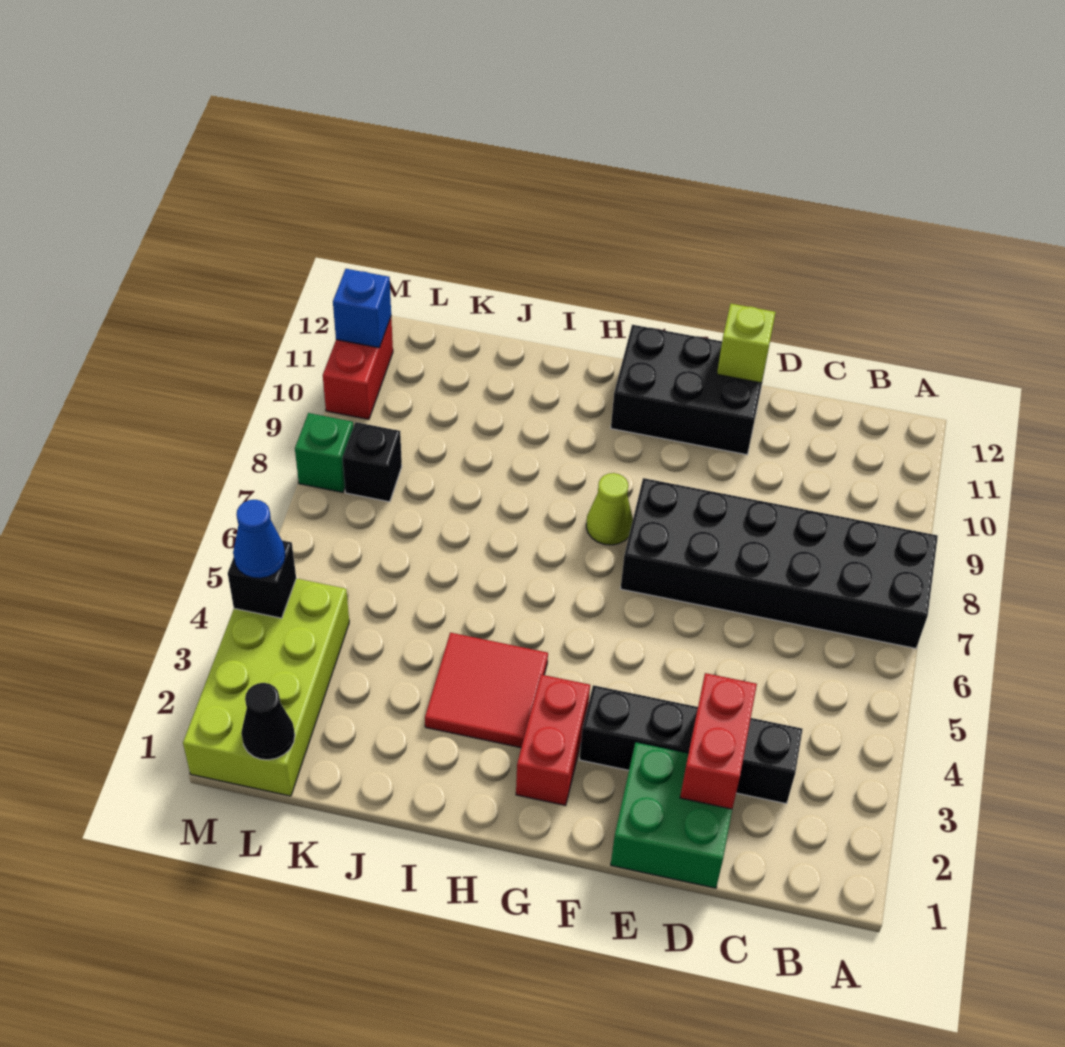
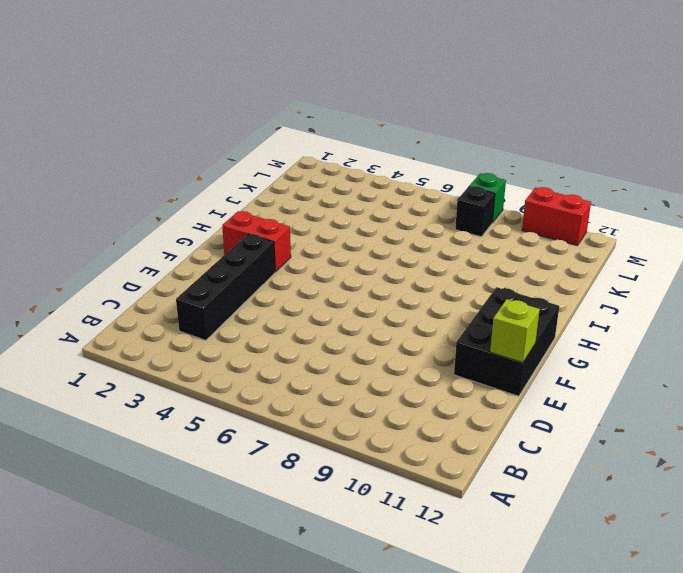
none -> black 2x6 brick [621,478,938,648]
none -> green 2x2 brick [611,742,732,888]
none -> lime 1x1 cone [586,473,633,545]

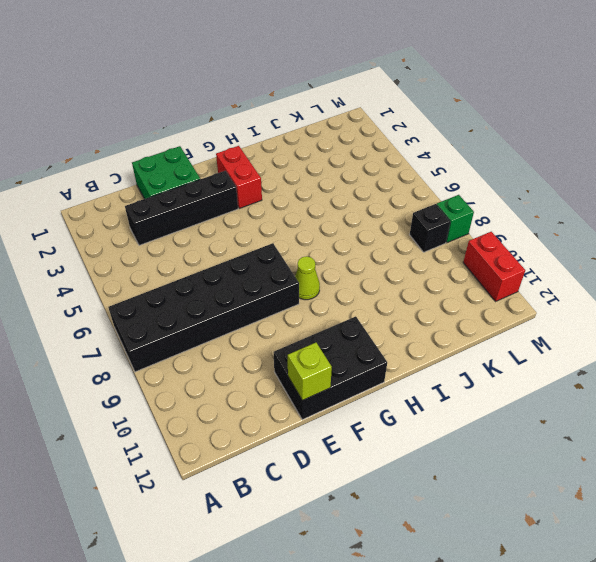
none -> red 2x2 tile [425,633,548,748]
none -> lime 2x4 brick [183,578,349,796]
none -> red 1x2 brick [680,673,757,809]

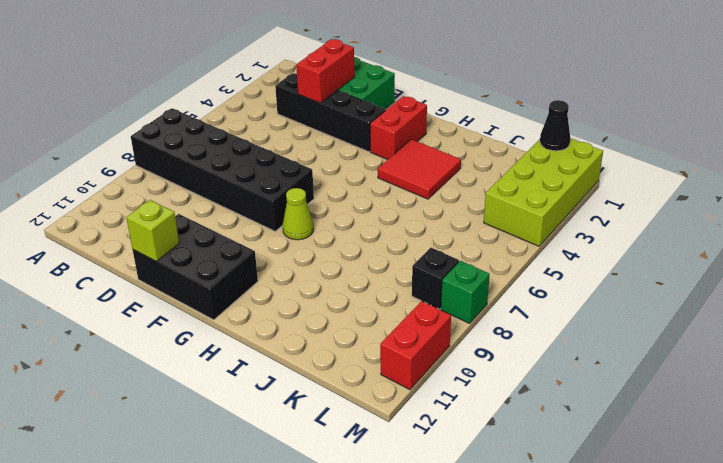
none -> black 1x1 brick [228,541,296,618]
none -> blue 1x1 brick [333,269,391,348]
none -> blue 1x1 cone [233,500,285,578]

